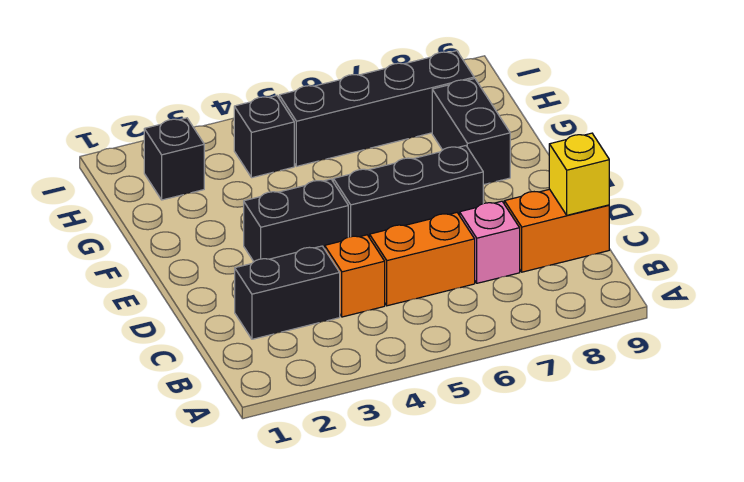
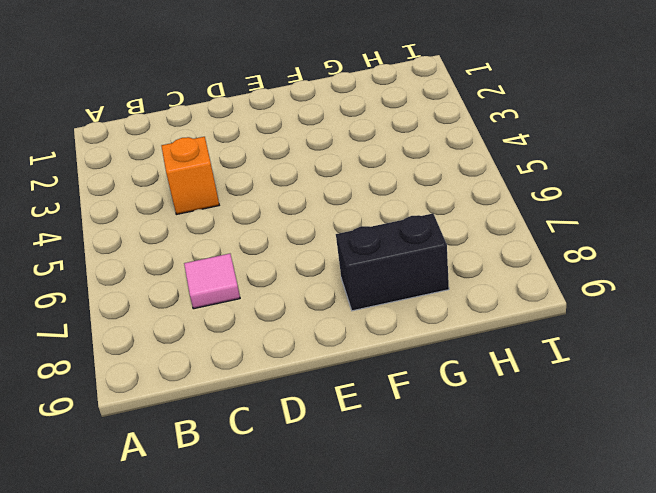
pink 1x1 tile [184,254,240,309] -> pink 1x1 brick [460,201,520,283]
none -> black 1x2 brick [235,246,340,339]
none -> orange 1x2 brick [370,213,475,306]
none -> orange 1x2 brick [504,189,609,272]

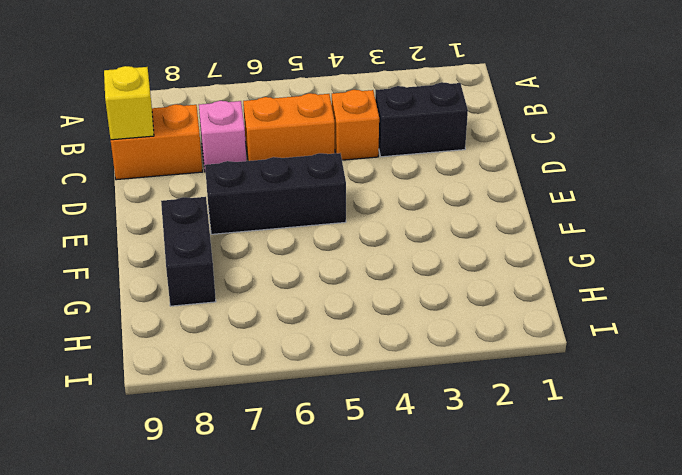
none -> black 1x2 brick [244,179,348,261]
none -> black 1x1 brick [144,118,204,200]
none -> black 1x1 brick [234,96,294,178]

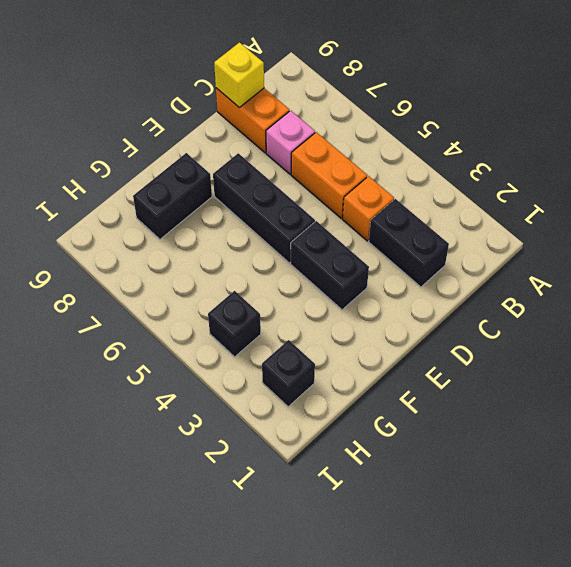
none -> black 1x4 brick [279,51,474,166]

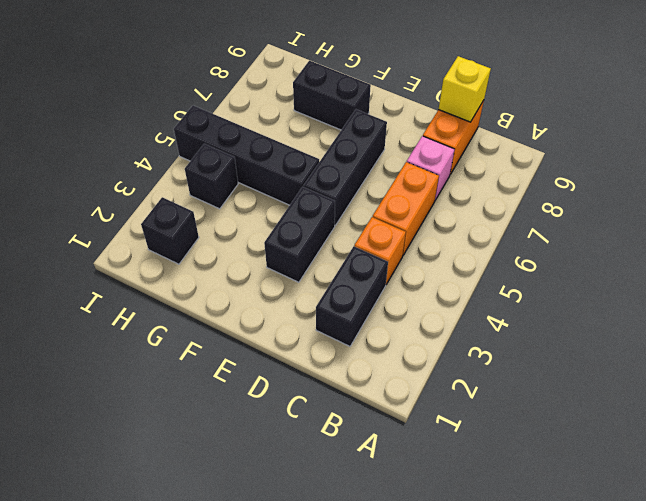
black 1x4 brick [174,106,319,205] -> black 1x4 brick turned to [279,51,474,166]

